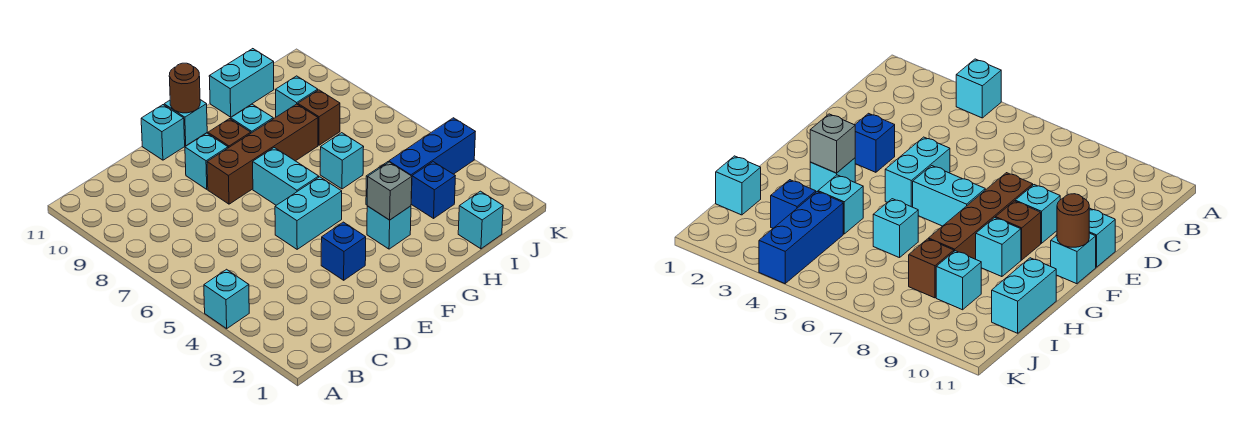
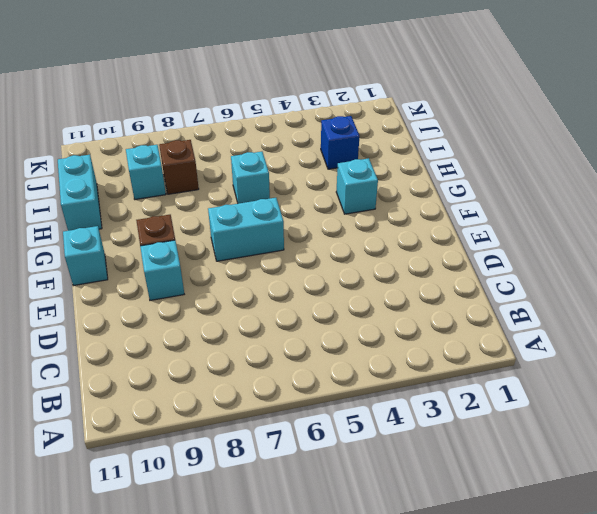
none -> cyan 1x1 brick [204,269,249,329]
none -> blue 1x1 brick [321,222,366,280]
none -> cyan 1x2 brick [275,177,342,249]

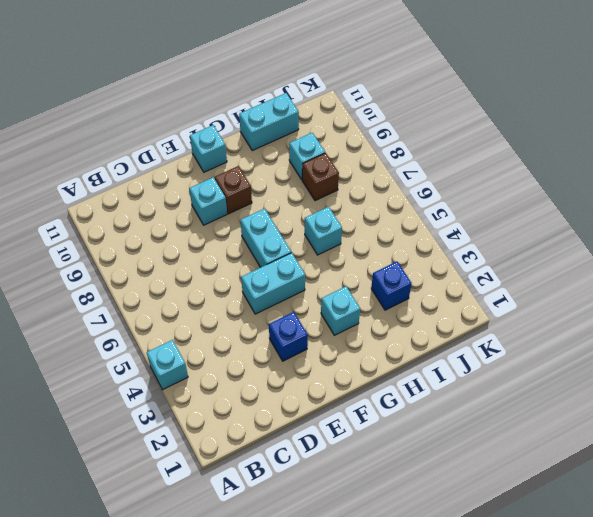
none -> brown 1x4 brick [207,104,318,204]
none -> cyan 1x1 brick [141,105,185,160]
none -> cyan 1x1 brick [231,104,273,133]

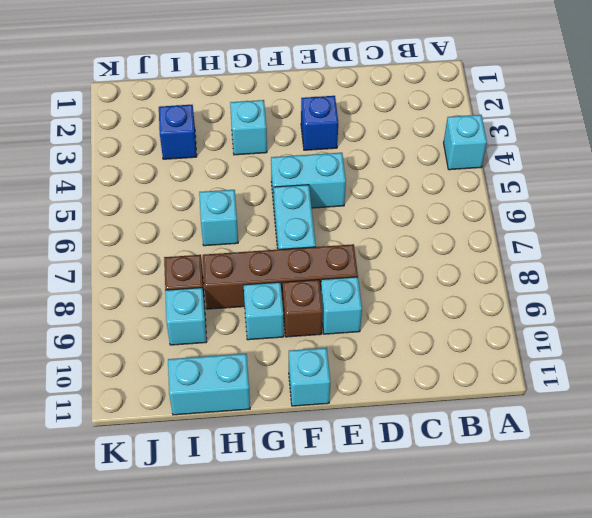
none -> cyan 1x1 brick [141,105,185,160]
none -> cyan 1x1 brick [818,175,863,234]
none -> cyan 1x1 brick [458,191,503,249]

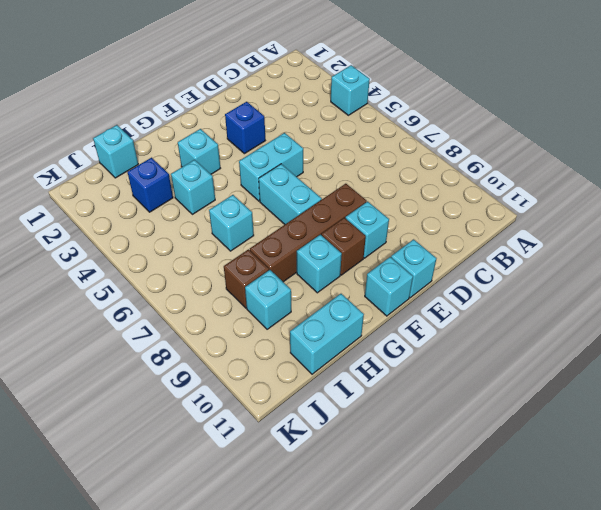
none -> blue 1x3 brick [389,118,475,198]
none -> brown 1x1 round brick [169,63,200,113]
none -> grey 1x1 brick [367,162,412,220]

